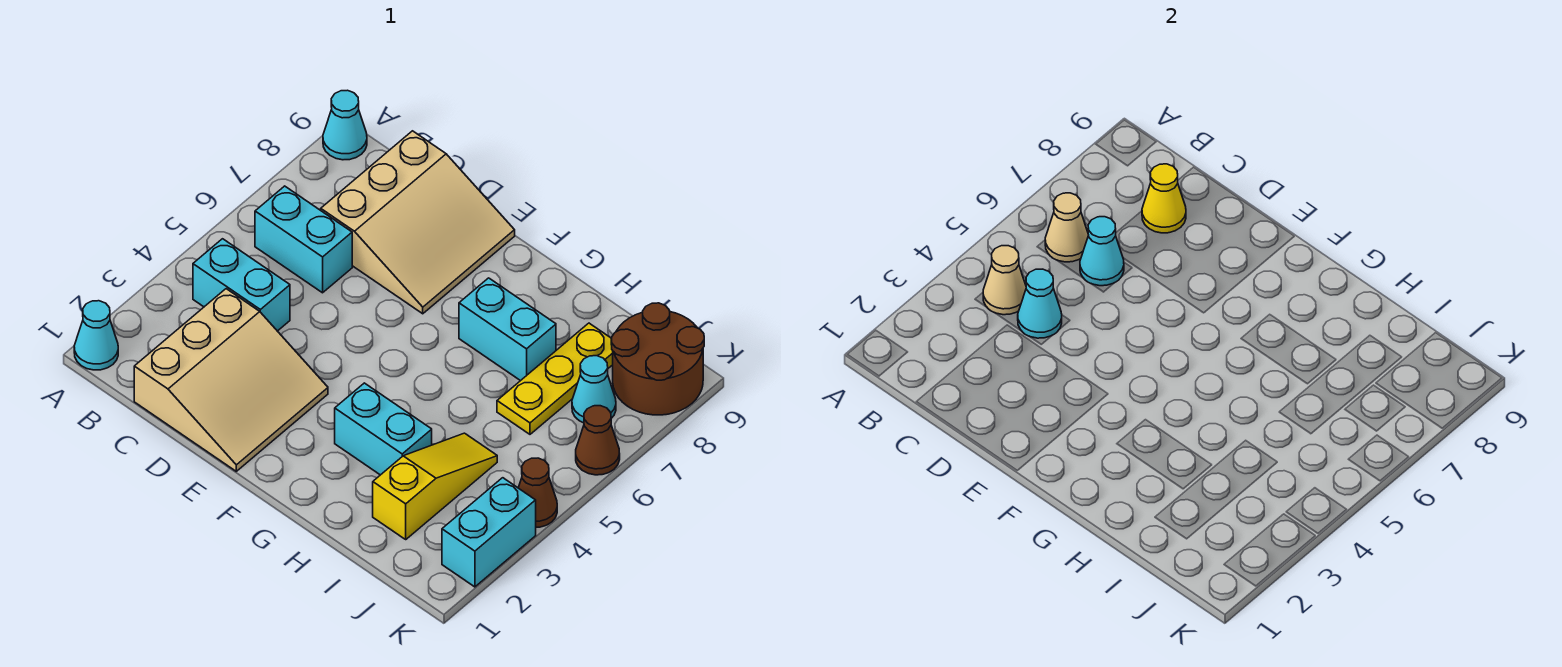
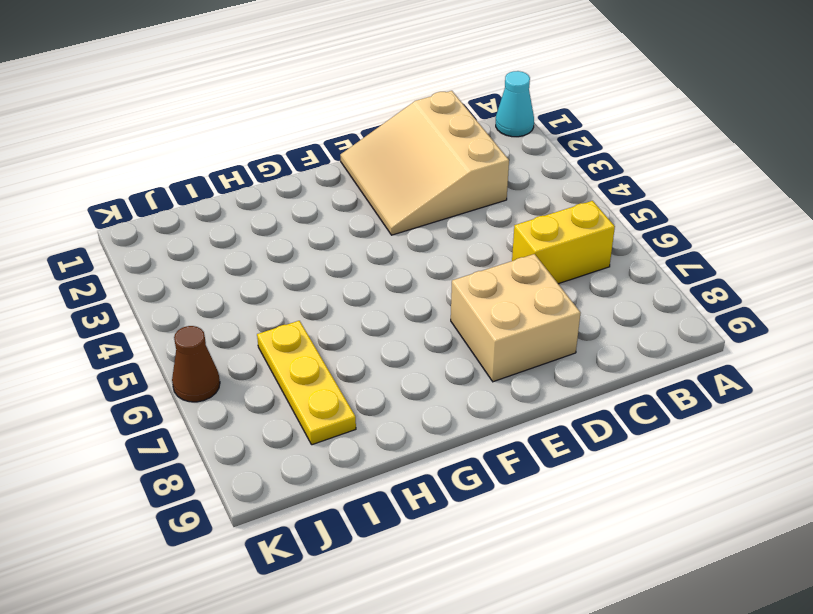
yellow 1x2 brick [512,201,615,284] -> cyan 1x2 brick [255,186,352,293]
tan 2x2 brick [451,254,580,382] -> tan 3x3 slope [321,131,515,314]
none -> cyan 1x1 cone [323,90,367,160]
none -> cyan 1x2 brick [193,239,290,331]
none -> cyan 1x2 brick [335,383,432,475]

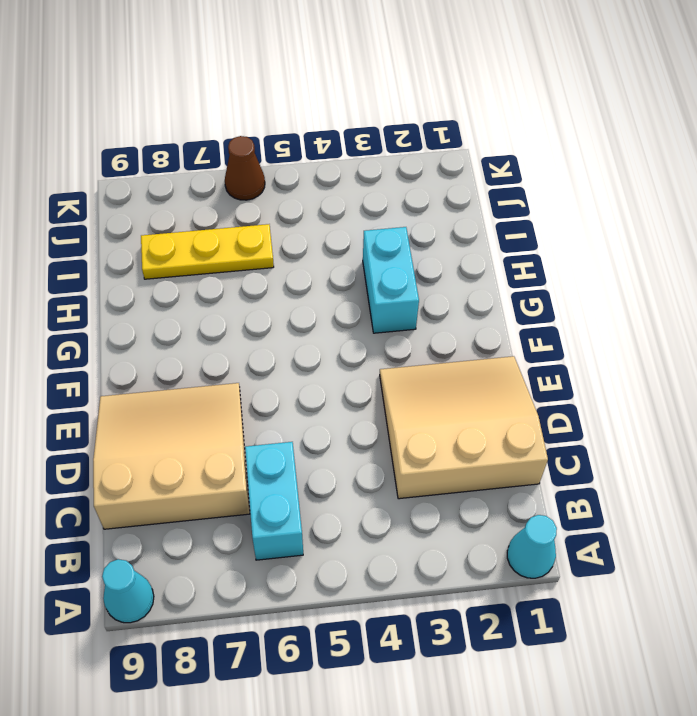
none -> cyan 1x2 brick [193,239,290,331]
none -> cyan 1x2 brick [459,278,556,381]
none -> yellow 1x3 slope [373,433,497,539]

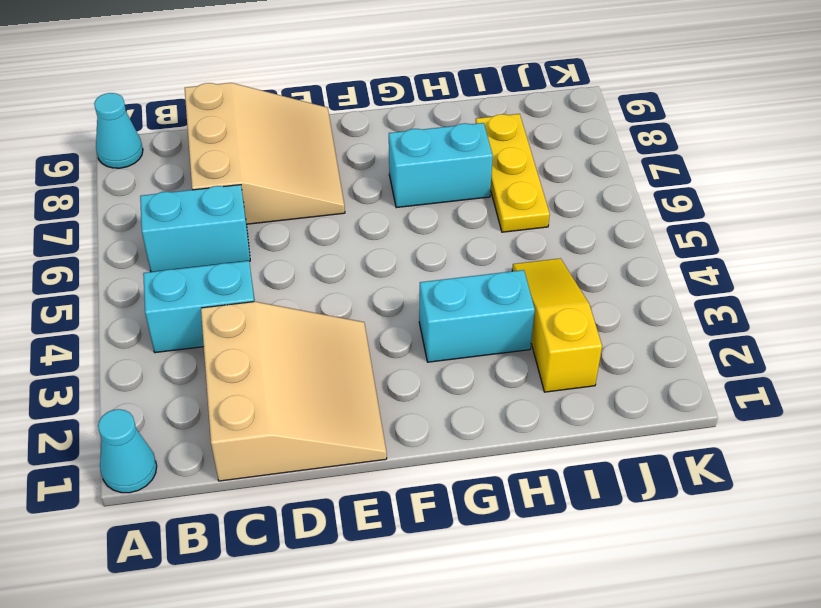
none -> cyan 1x1 cone [572,356,616,423]
none -> brown 2x2 round brick [611,303,704,415]
none -> cyan 1x2 brick [442,478,536,587]

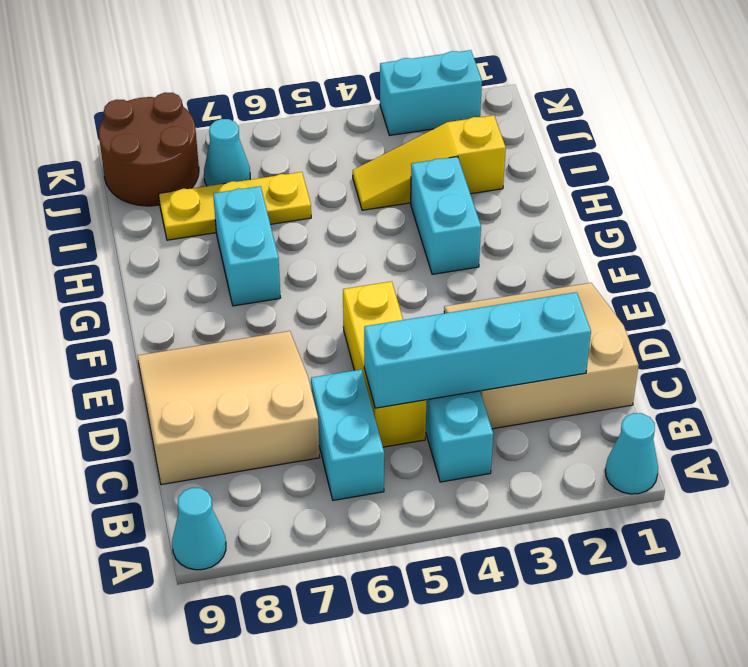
cyan 1x4 brick [364,292,591,408] -> cyan 1x1 cone [1018,269,1062,338]
yellow 1x3 brick [343,281,427,447] -> none
none -> brown 1x1 cone [518,458,557,527]
none -> brown 1x1 cone [576,406,620,475]
none -> tan 1x1 cone [983,246,1026,315]

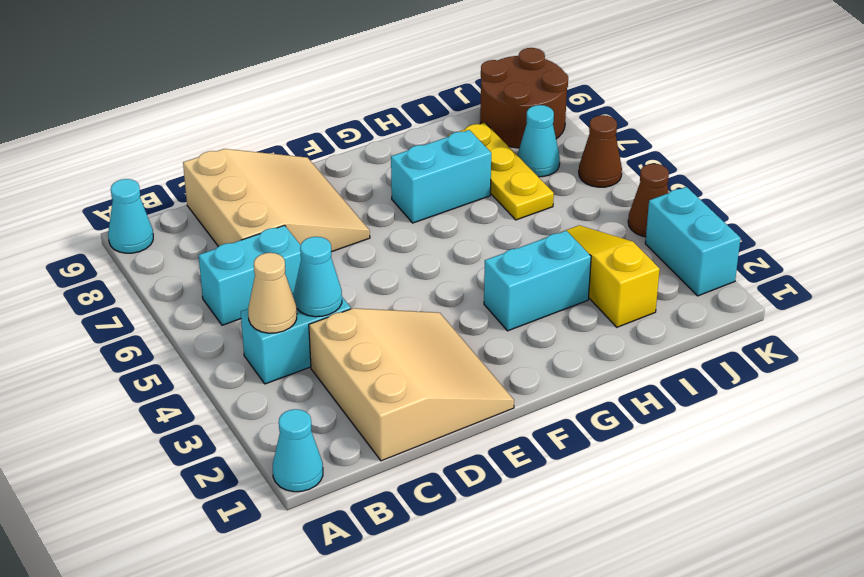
none -> tan 1x1 cone [1045,193,1089,262]
none -> cyan 1x1 cone [1080,217,1124,286]
none -> yellow 1x1 cone [1142,164,1186,233]

